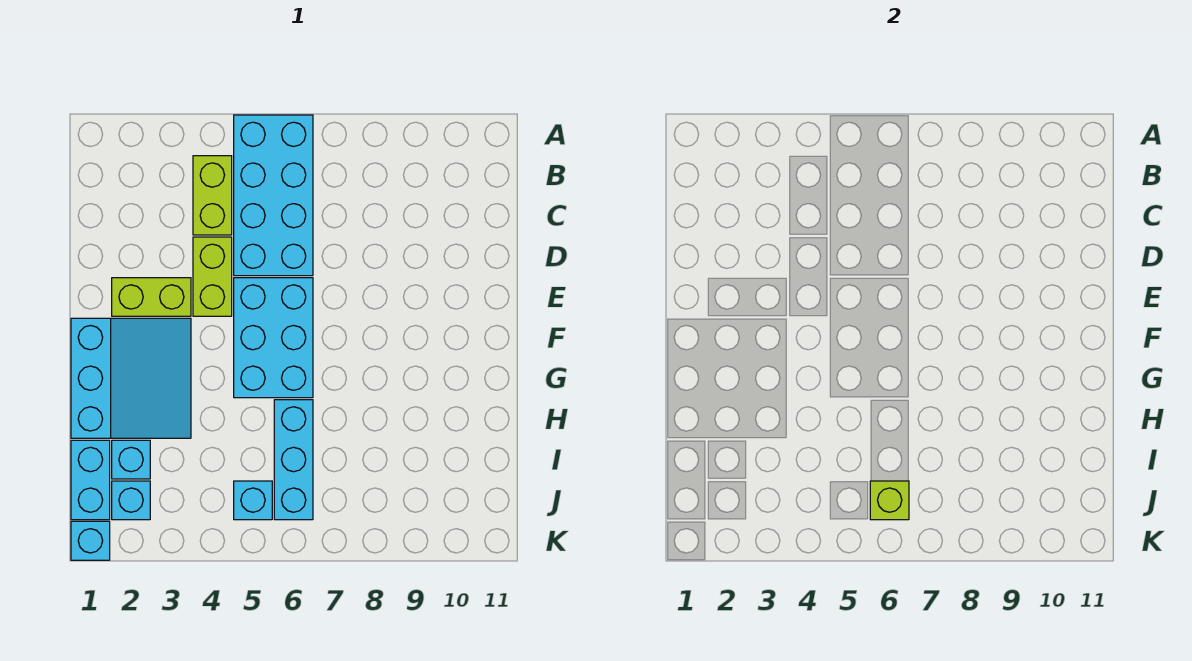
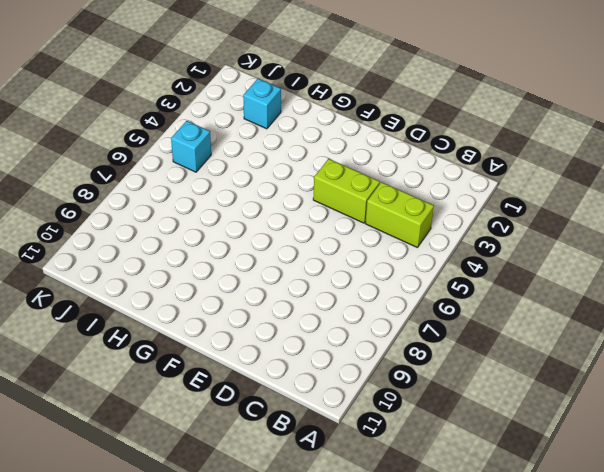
none -> cyan 2x4 brick [234,115,313,276]
none -> lime 1x2 brick [112,278,191,316]
none -> cyan 2x3 brick [234,278,313,398]

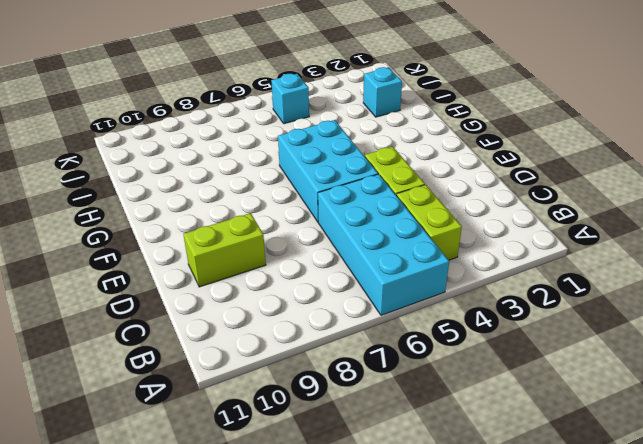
lime 1x2 brick [183,213,266,287] -> lime 1x2 brick moved to [112,278,191,316]
none -> cyan 3x3 slope [71,318,191,438]
none -> cyan 1x3 brick [274,400,313,520]
none -> cyan 1x2 brick [71,440,110,520]

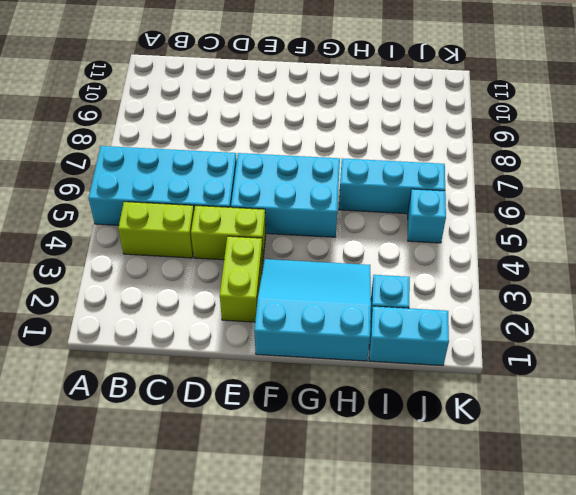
none -> cyan 1x1 brick [112,481,150,520]
none -> cyan 1x1 brick [71,521,110,560]
none -> lime 1x1 brick [870,481,909,520]

